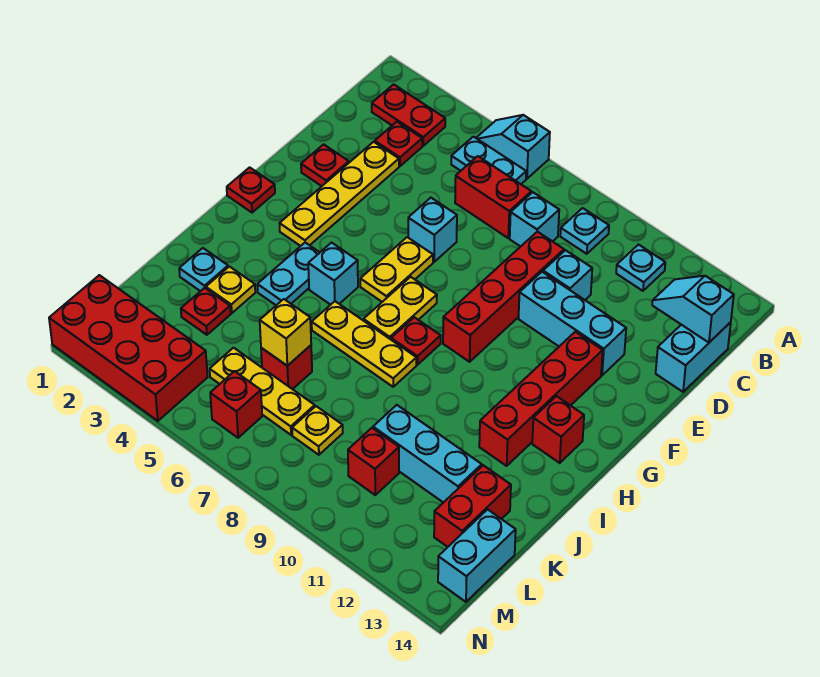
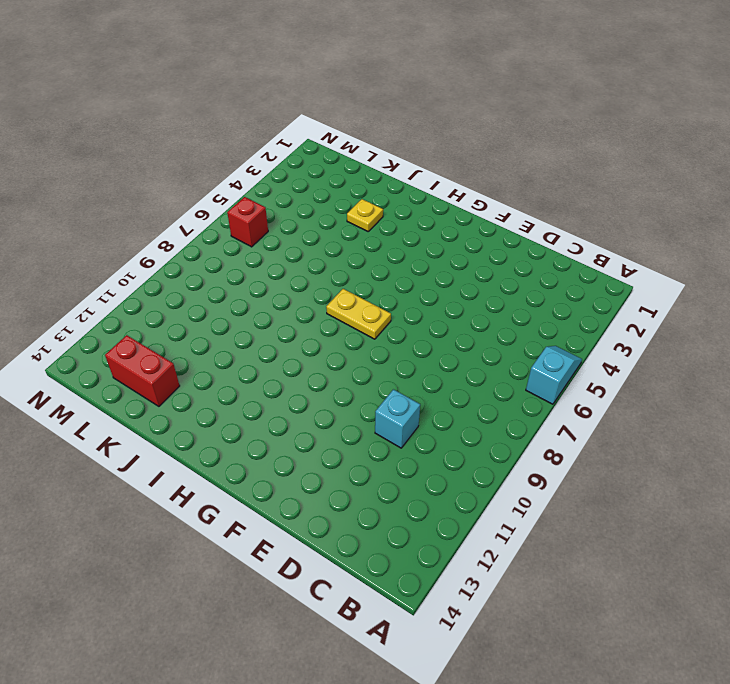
none -> red 1x2 plate [372,84,445,146]
none -> cyan 1x2 plate [451,137,526,184]
none -> cyan 1x1 plate [560,208,609,254]
none -> cyan 1x1 plate [616,245,665,291]

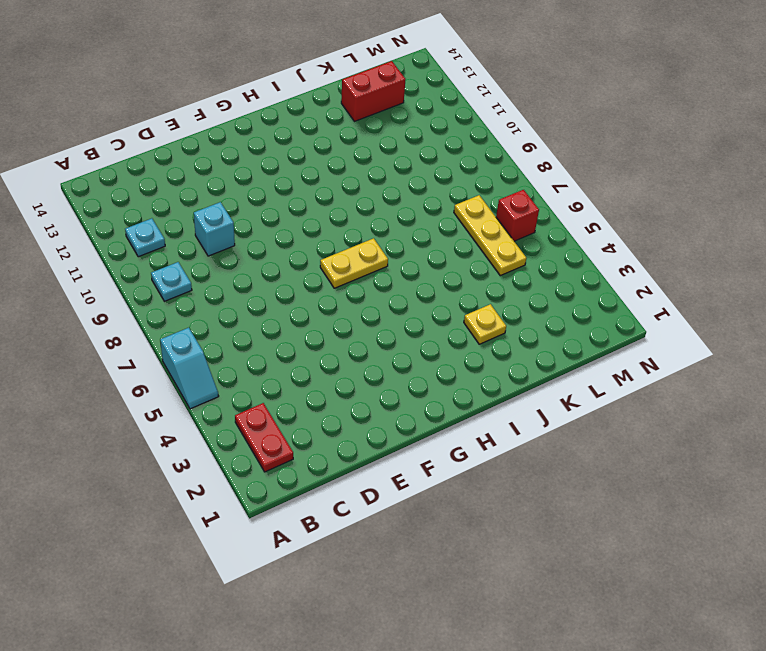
none -> cyan 1x2 plate [451,137,526,184]
none -> red 1x1 plate [375,122,422,166]
none -> red 1x2 brick [455,156,531,238]
none -> cyan 1x1 brick [510,192,559,247]

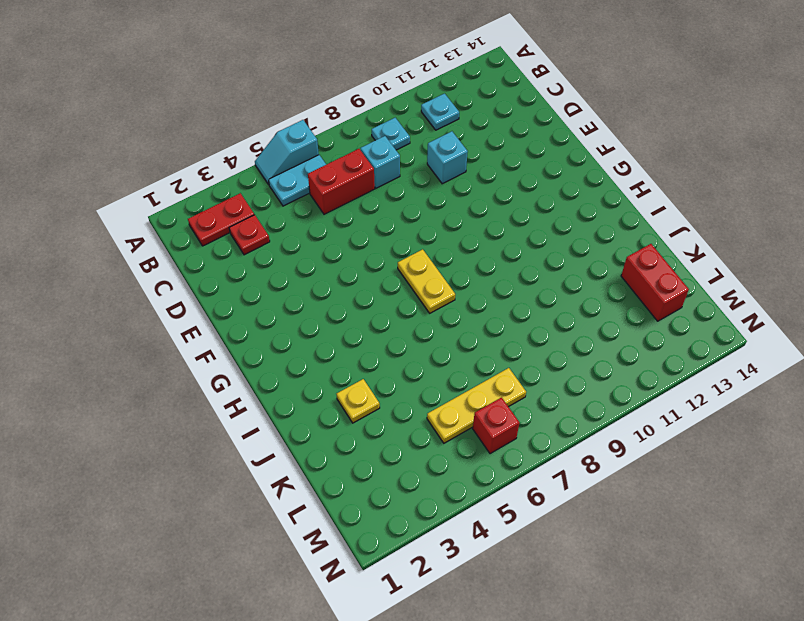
none -> cyan 1x2 brick [656,322,731,392]
none -> yellow 1x4 plate [279,142,399,246]
none -> red 1x4 brick [443,232,564,362]
none -> red 1x1 plate [301,144,349,186]

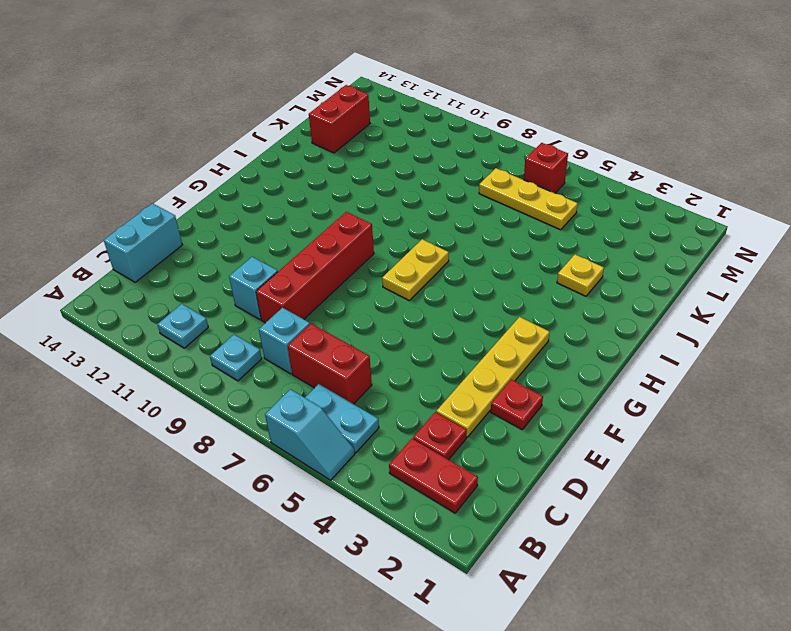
none -> cyan 1x1 brick [408,198,457,262]
none -> cyan 1x3 brick [519,272,626,375]
none -> yellow 1x2 plate [360,237,433,302]
none -> red 1x4 brick [479,332,603,466]

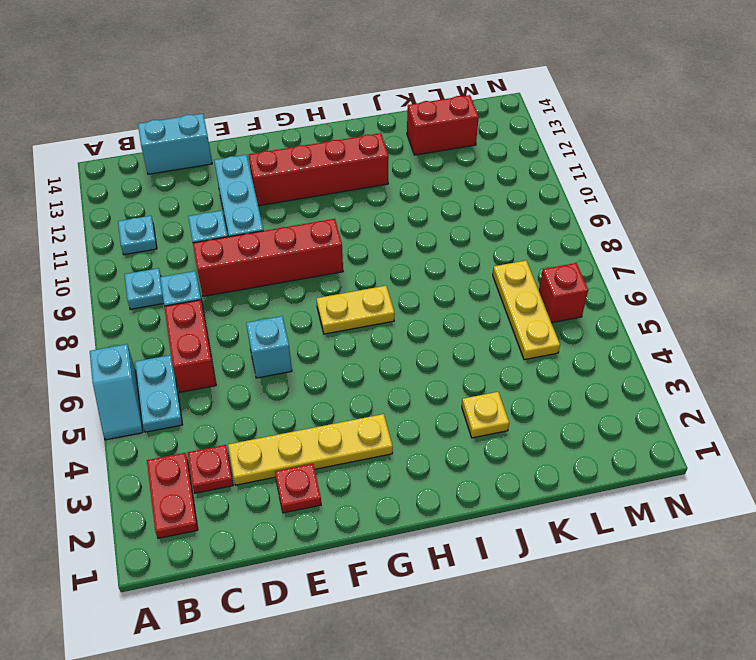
none -> yellow 1x2 plate [360,237,433,302]
none -> red 1x1 plate [227,167,275,213]
none -> cyan 1x2 plate [257,243,320,305]
none -> cyan 1x1 brick [308,243,358,305]

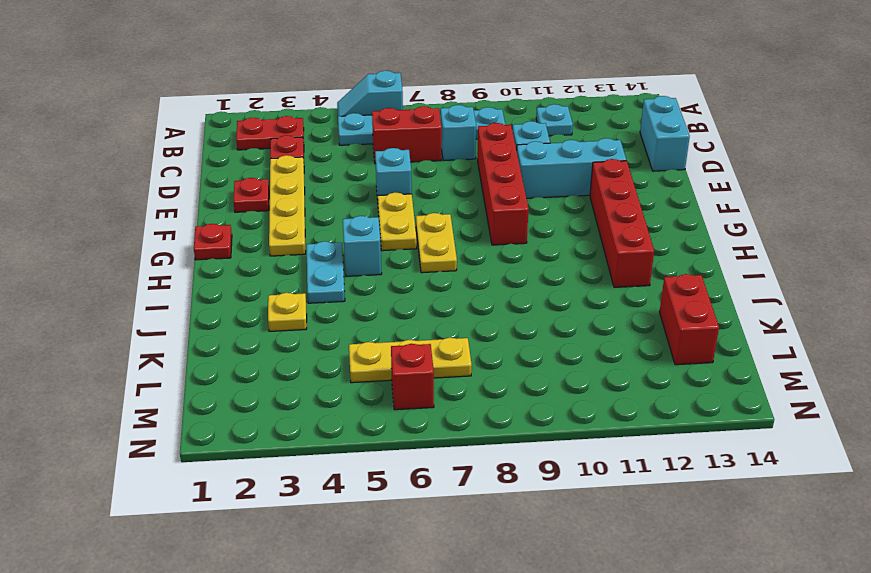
none -> red 1x1 plate [391,317,441,365]
none -> red 1x1 brick [532,396,584,463]
none -> yellow 1x3 plate [312,301,416,387]
none -> cyan 1x1 plate [179,248,228,291]

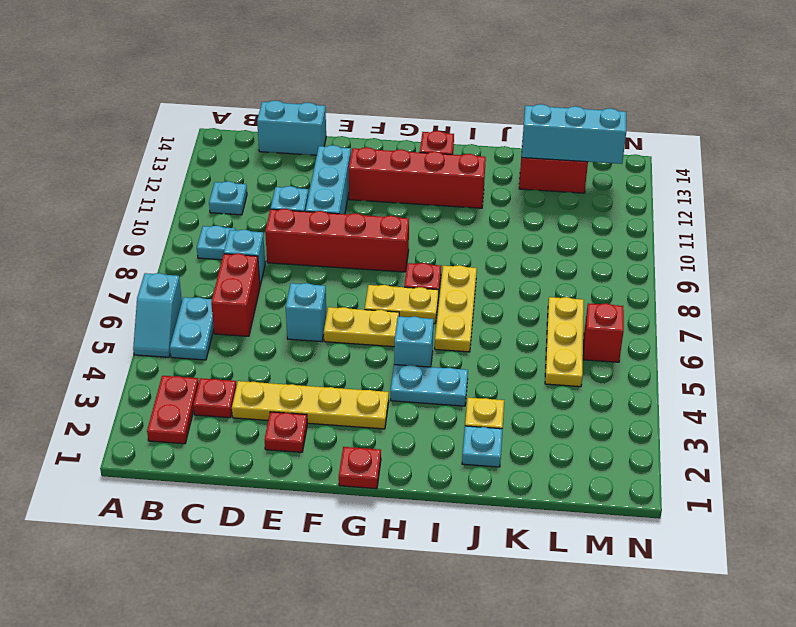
cyan 1x3 brick [521,104,626,164] -> cyan 1x3 brick turned to [373,405,482,503]
none -> red 1x1 plate [181,288,231,335]
none -> red 1x1 brick [261,345,312,389]
none -> yellow 1x1 plate [292,406,343,455]
none -> red 1x1 brick [348,428,399,495]

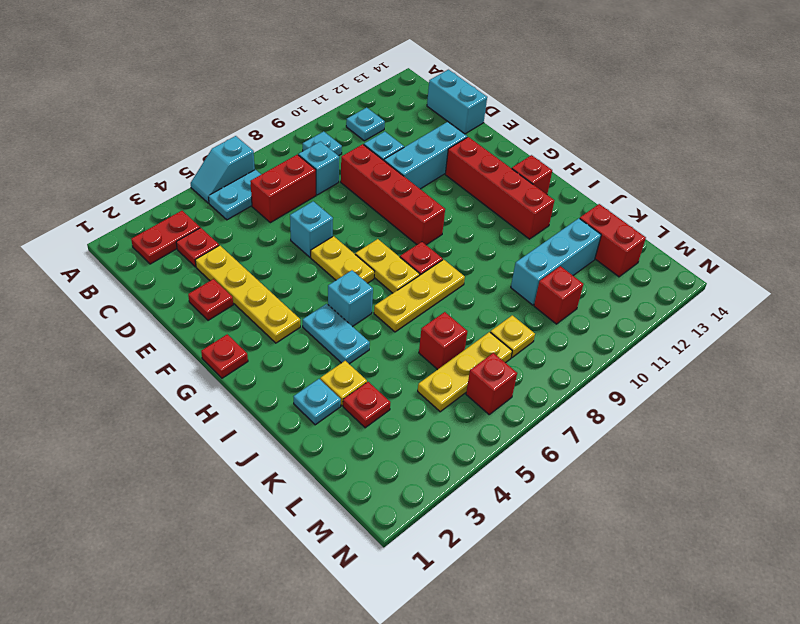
none -> cyan 1x2 brick [438,509,516,602]
none -> red 2x4 brick [49,275,208,421]
none -> cyan 1x2 slope [652,276,734,343]
none -> yellow 1x1 brick [260,299,311,366]

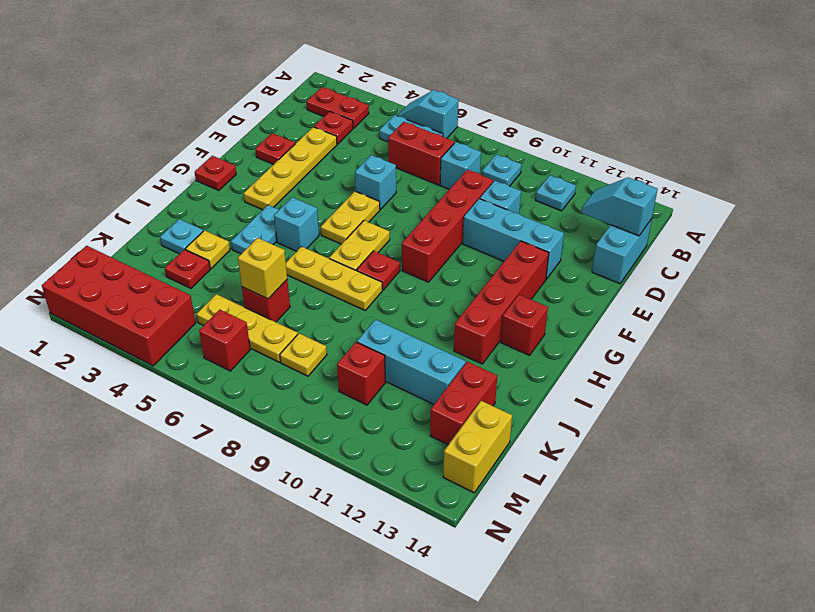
yellow 1x2 brick [443,401,512,493] -> cyan 1x2 brick [438,509,516,602]

